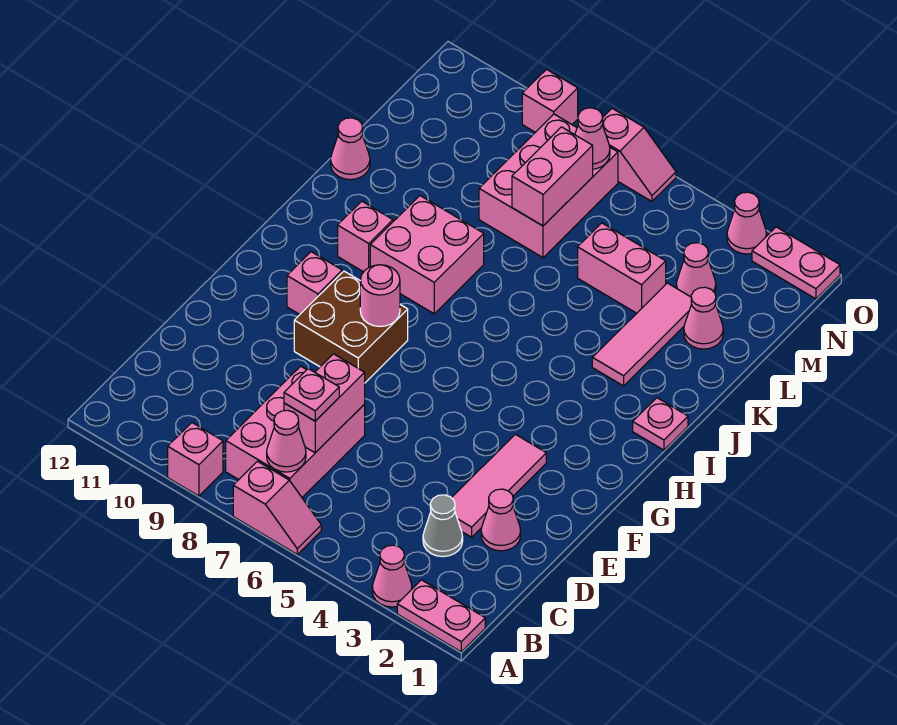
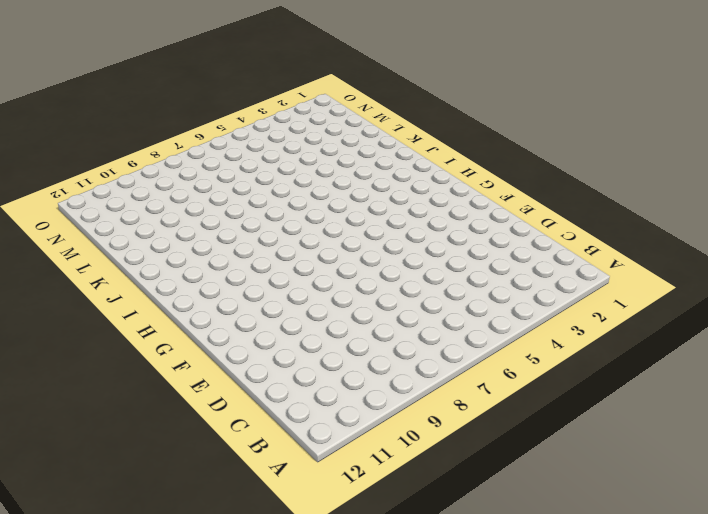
none -> pink 1x2 plate [397,580,485,652]
none -> pink 1x1 cone [372,545,412,607]
none -> pink 1x2 slope [233,461,321,554]

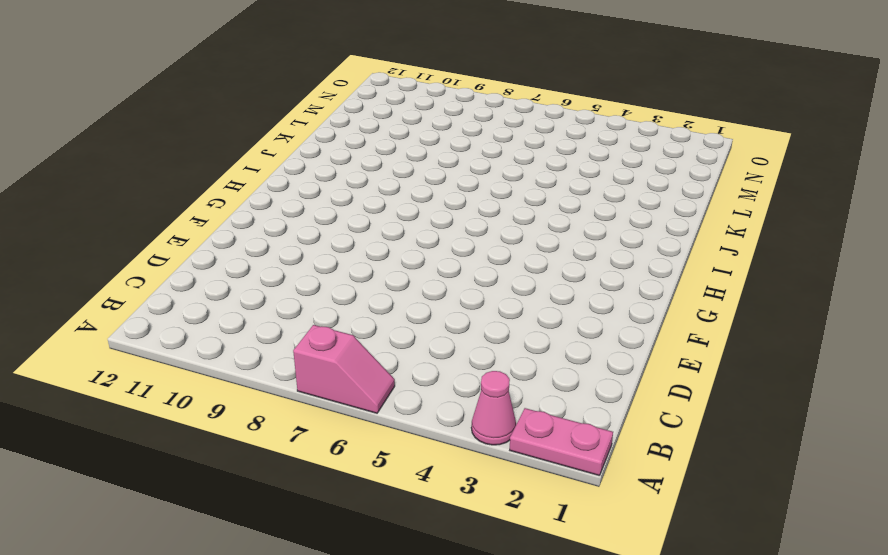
none -> pink 1x1 brick [168,423,223,496]
none -> pink 2x3 brick [226,366,365,497]
none -> grey 1x1 cone [423,495,463,557]

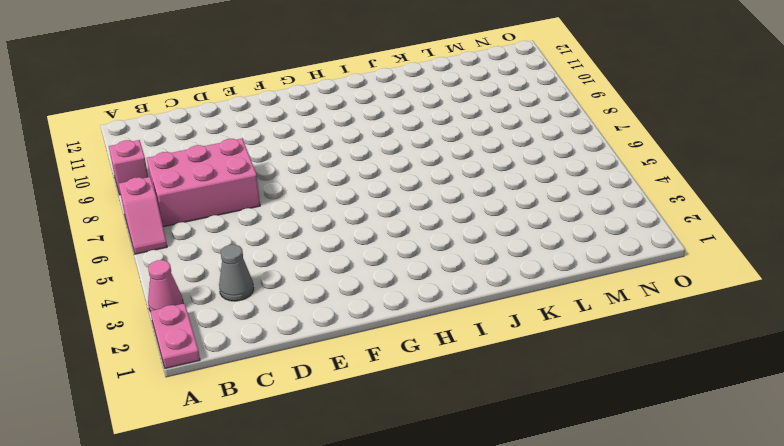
none -> pink 1x1 cone [481,489,521,551]
none -> pink 1x3 tile [452,434,546,537]
none -> brown 2x2 brick [294,271,408,383]

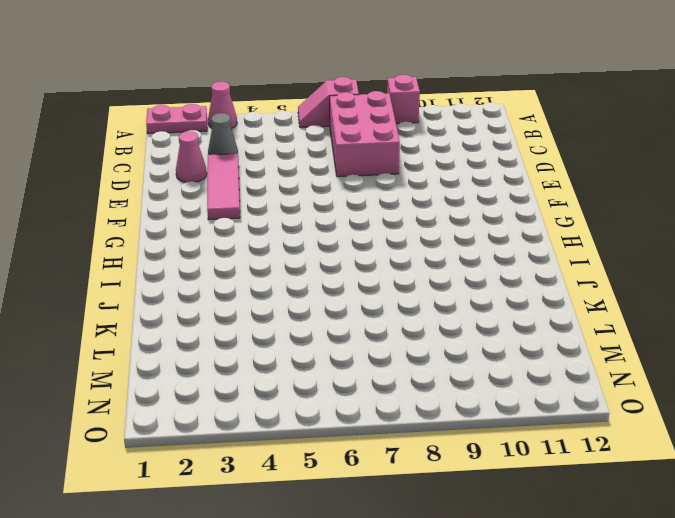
none -> brown 2x2 brick [294,271,408,383]
none -> pink 1x1 brick [287,252,342,314]
none -> pink 1x1 plate [633,398,688,450]

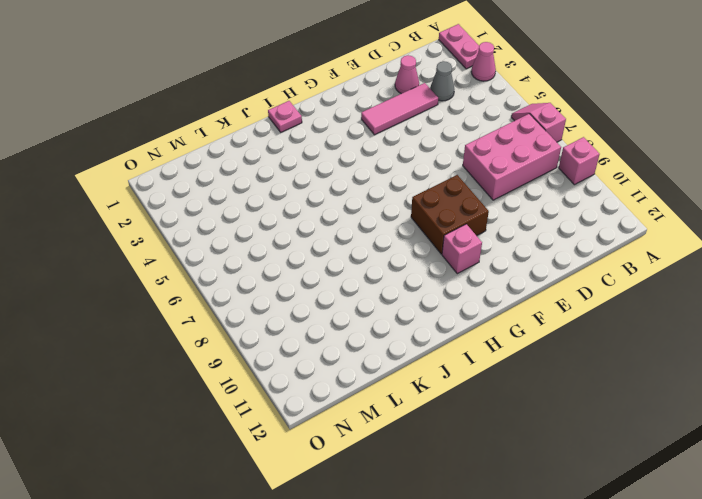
none -> pink 2x2 brick [370,196,484,314]
none -> pink 1x1 brick [338,201,393,272]
none -> pink 1x3 tile [592,283,692,386]

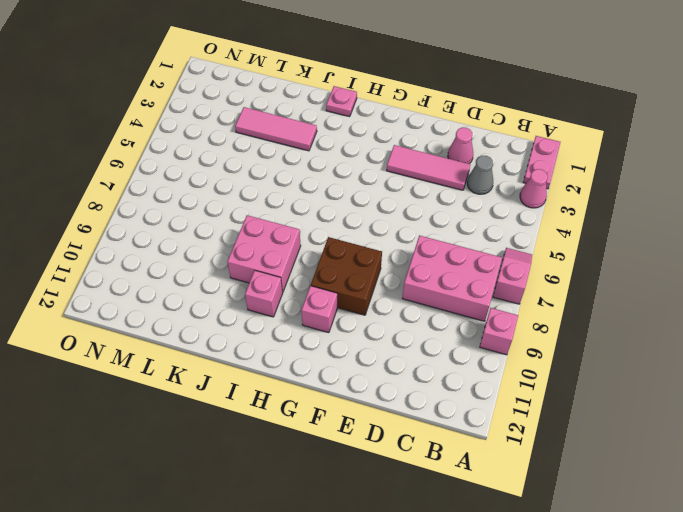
none -> pink 1x1 cone [331,118,370,180]
none -> pink 1x1 cone [684,287,723,349]
none -> pink 1x2 brick [578,223,666,313]

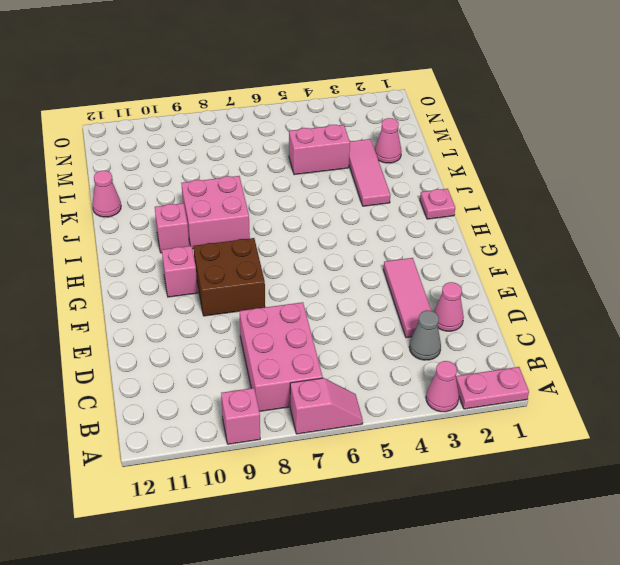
none -> pink 2x3 brick [479,114,618,258]
none -> pink 1x1 cone [676,243,716,297]
none -> pink 1x2 plate [752,227,840,299]

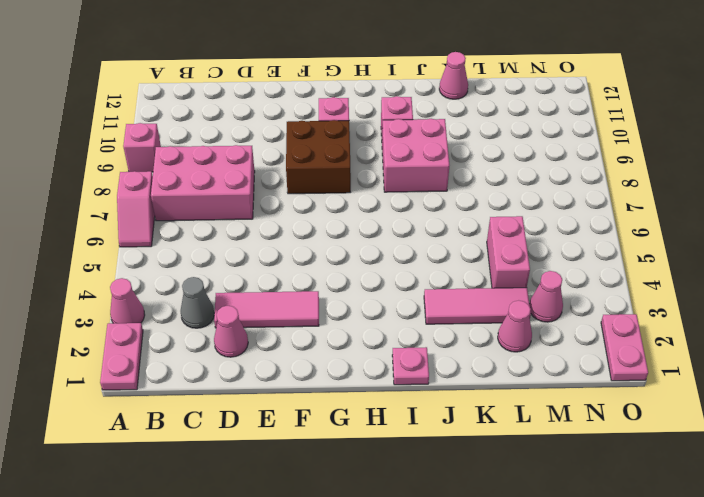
none -> pink 2x3 brick [479,114,618,258]
none -> pink 1x1 cone [727,192,766,254]
none -> pink 1x2 slope [603,108,676,201]

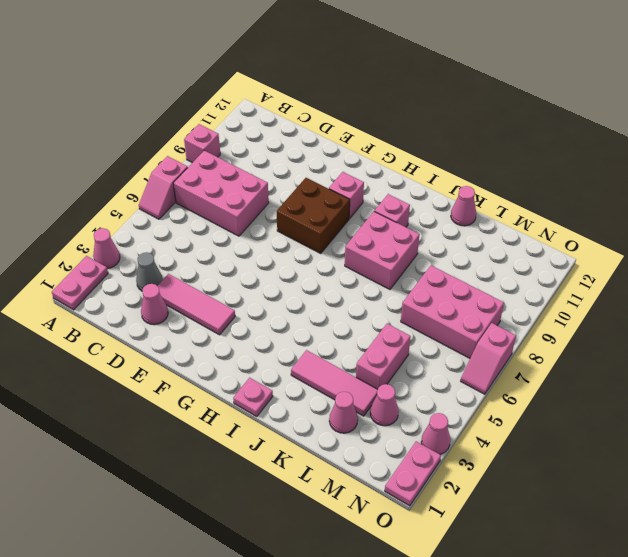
none -> pink 1x1 brick [522,69,578,132]
none -> pink 1x1 cone [267,410,306,472]
none -> pink 1x2 brick [284,354,365,453]

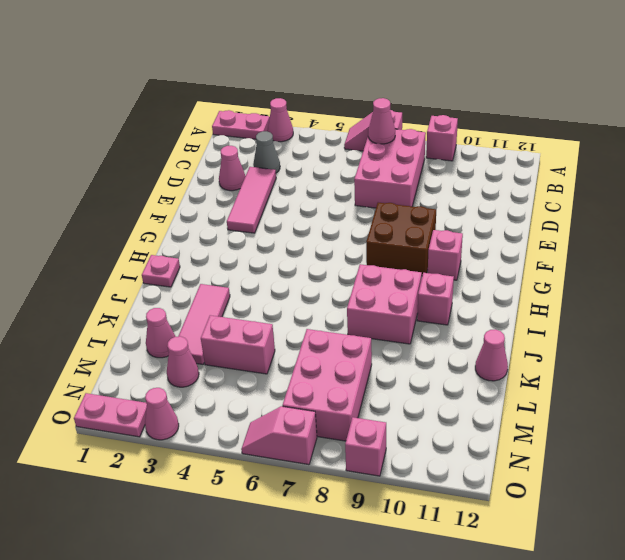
none -> pink 1x2 brick [284,354,365,453]
none -> pink 1x1 round brick [360,265,400,327]
none -> pink 1x2 brick [512,127,593,226]

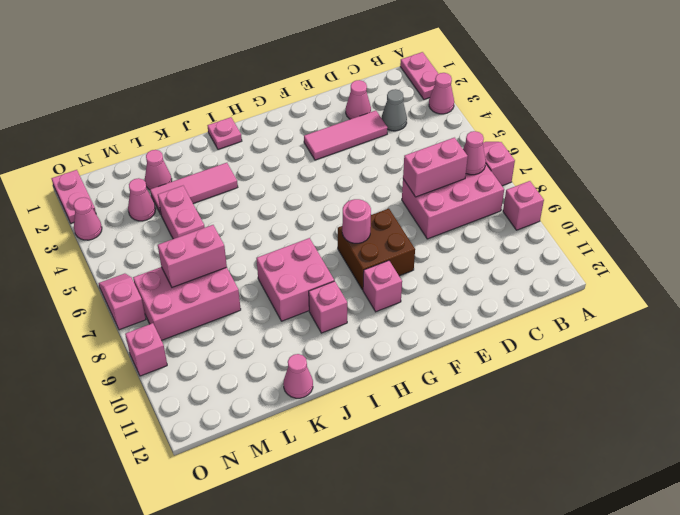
none -> pink 1x1 cone [575,108,610,169]
none -> pink 1x1 plate [284,369,339,421]

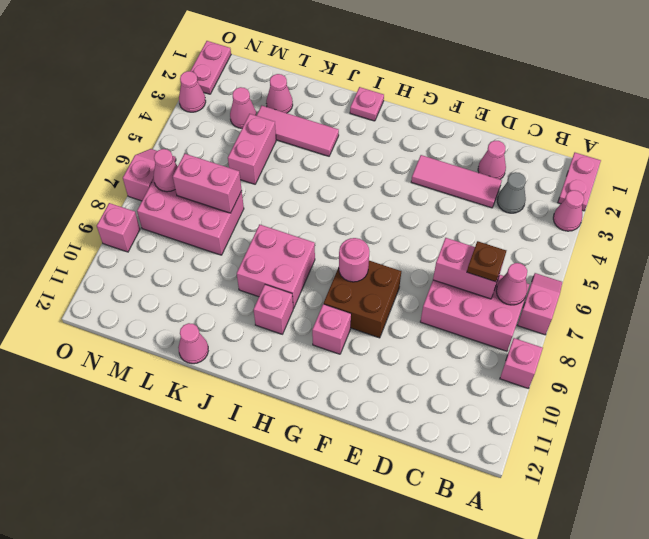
brown 1x1 plate [467,241,506,282] -> pink 1x1 plate [284,369,339,421]

